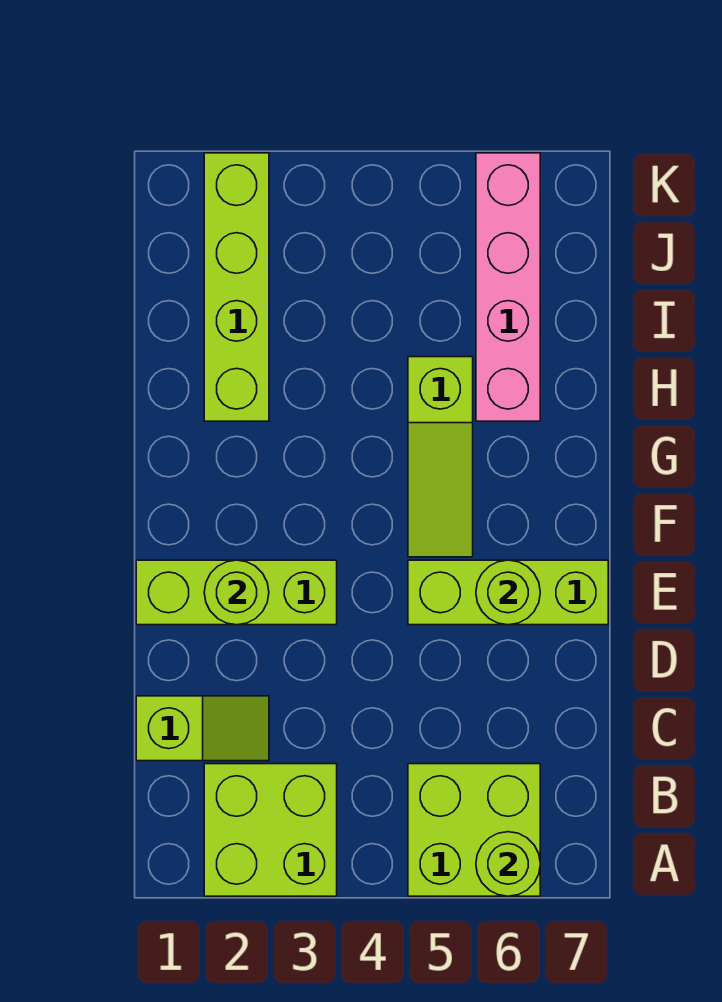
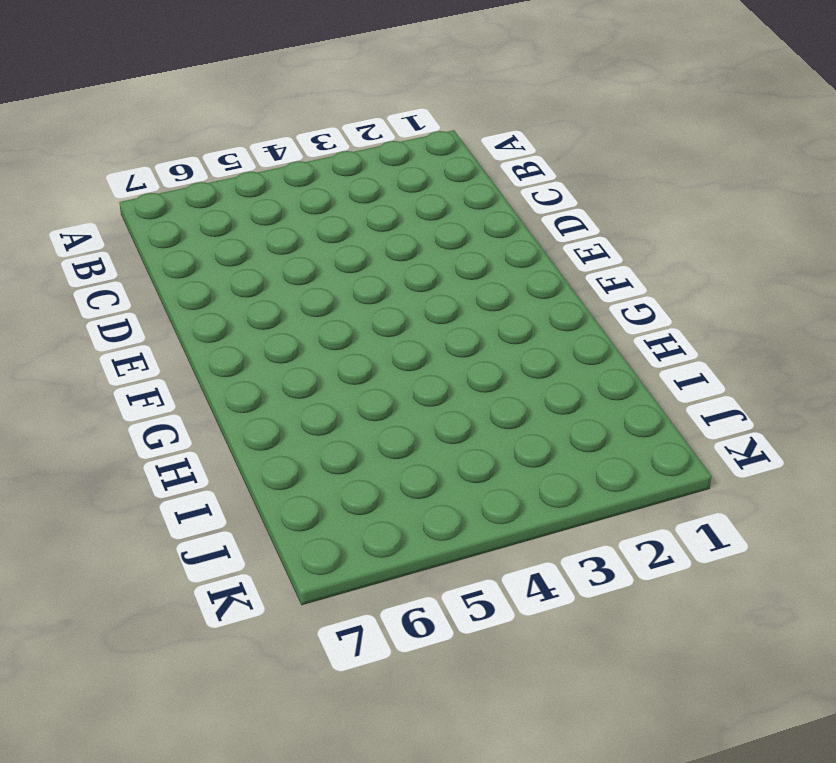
none -> lime 2x2 brick [204,764,337,896]
none -> lime 2x2 brick [408,764,540,896]

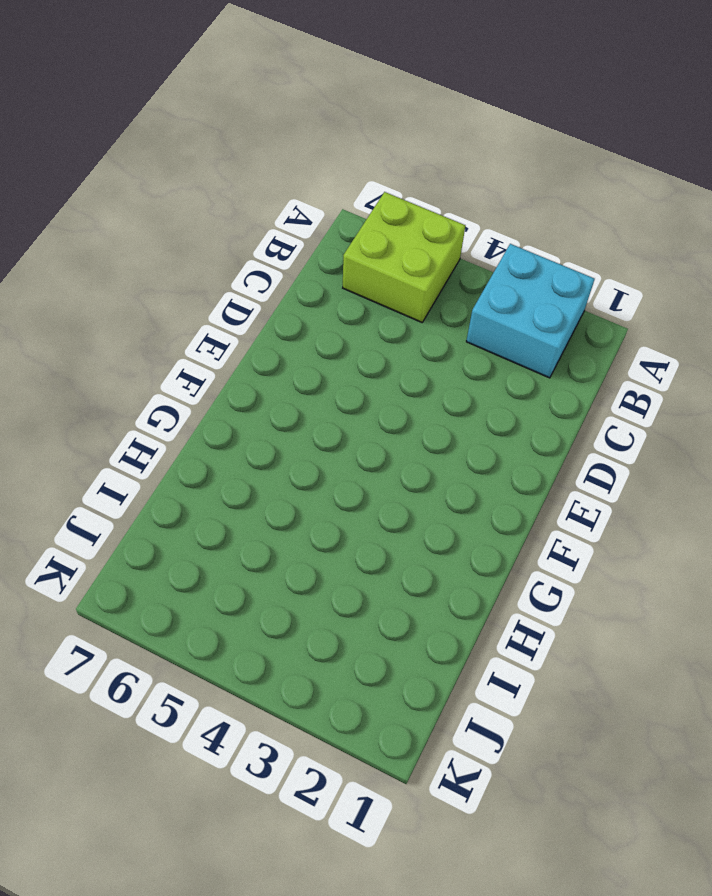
cyan 2x2 brick [466,244,594,378] -> lime 2x2 brick [204,764,337,896]
none -> lime 1x2 slope [136,696,269,761]
none -> lime 1x3 brick [136,560,337,625]

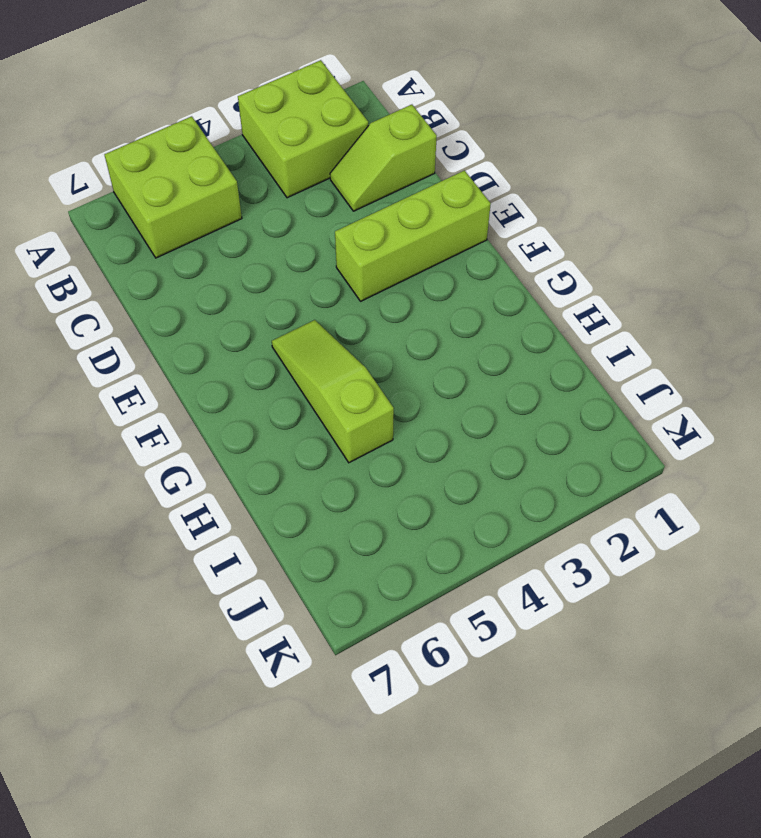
none -> lime 1x3 brick [408,560,608,625]
none -> lime 1x4 brick [204,153,269,421]

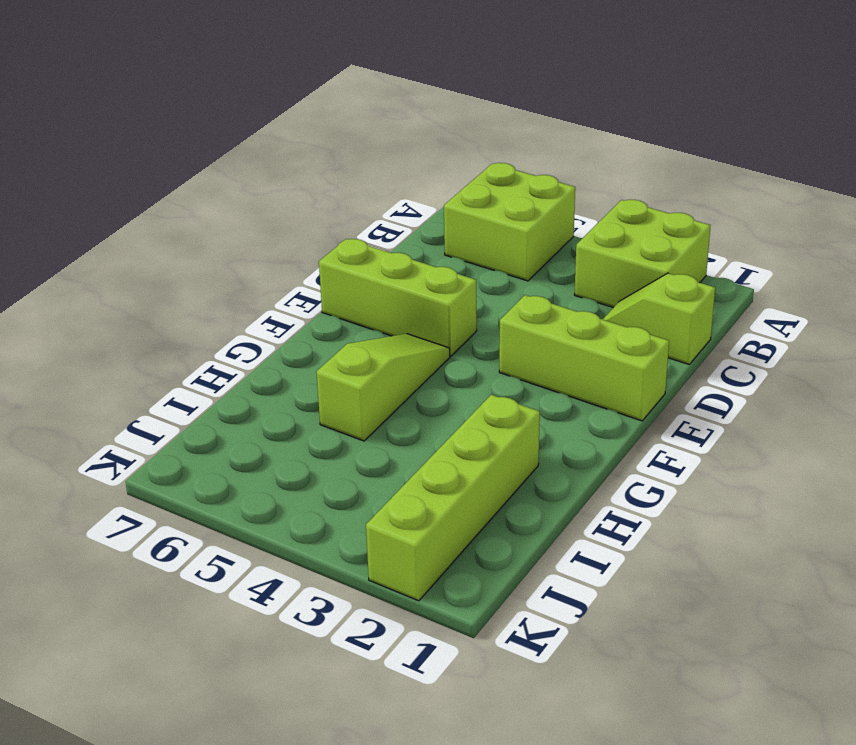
none -> pink 1x4 brick [476,153,540,421]
none -> lime 1x1 round brick [476,832,540,896]

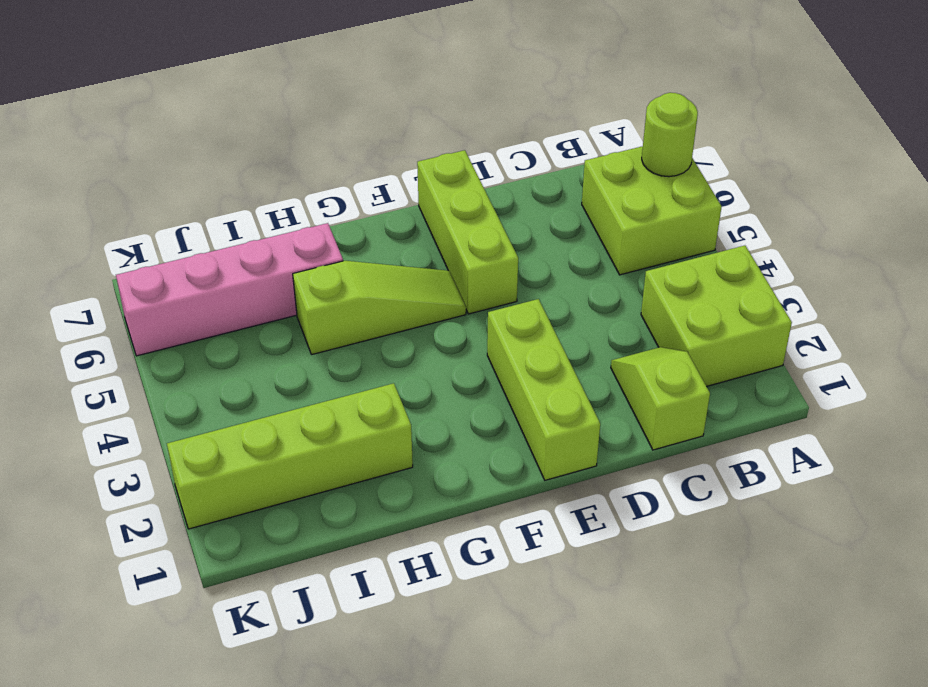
none -> lime 1x1 round brick [204,560,269,625]
none -> lime 1x1 round brick [476,560,540,625]

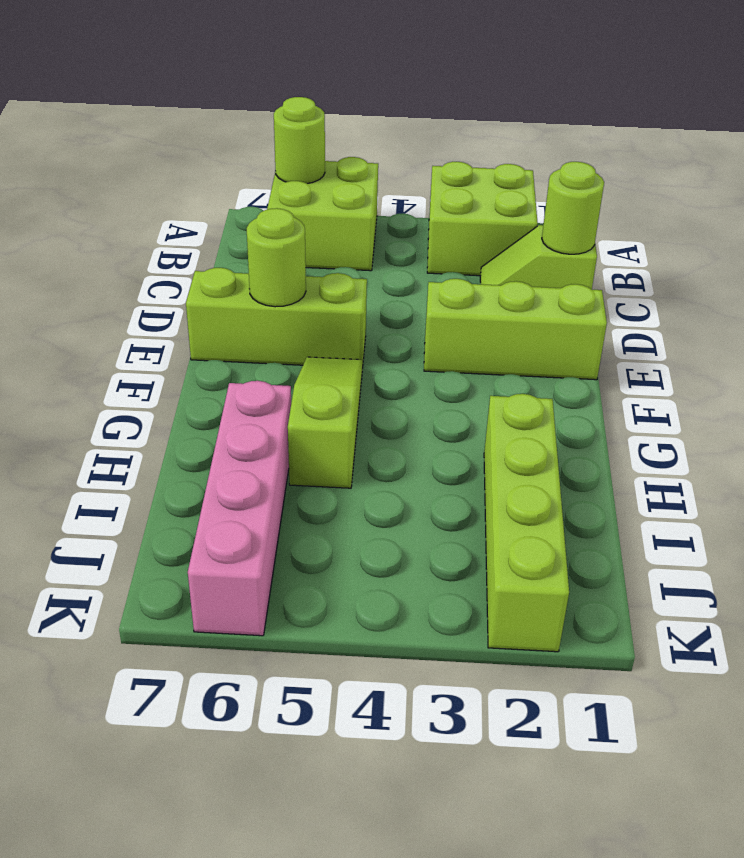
lime 1x1 round brick [542,162,604,254] -> lime 1x1 round brick moved to [204,560,269,625]

